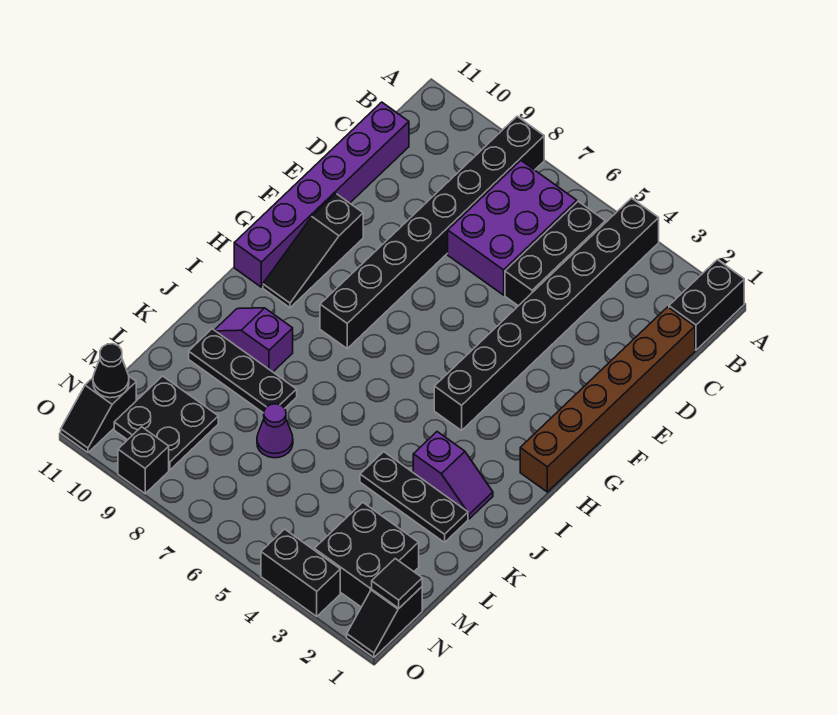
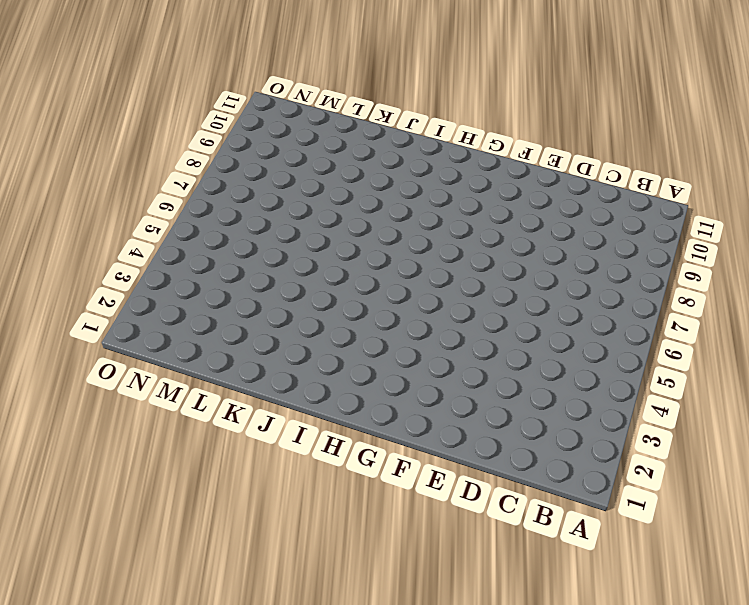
none -> black 1x2 brick [669,260,744,350]
none -> black 1x8 brick [434,198,659,430]
none -> black 1x8 brick [320,116,544,349]

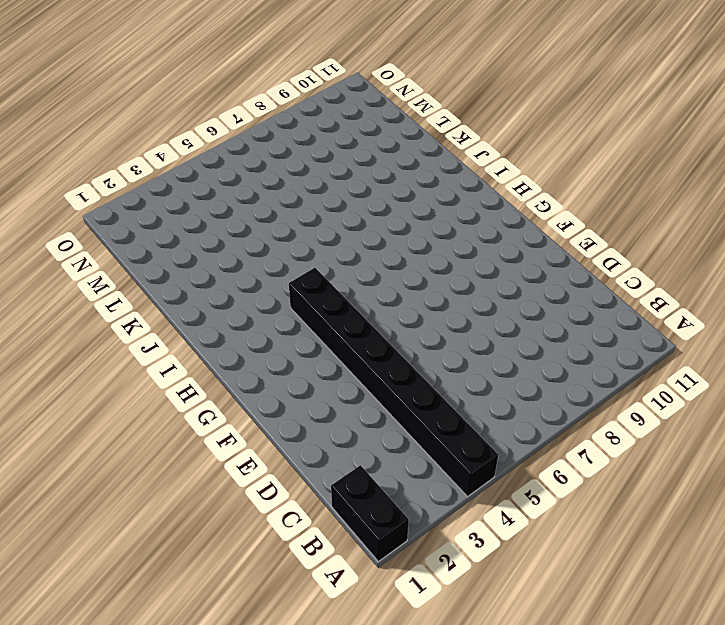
none -> black 1x8 brick [320,116,544,349]
none -> black 1x3 brick [505,202,605,306]
none -> purple 2x3 brick [448,161,577,295]

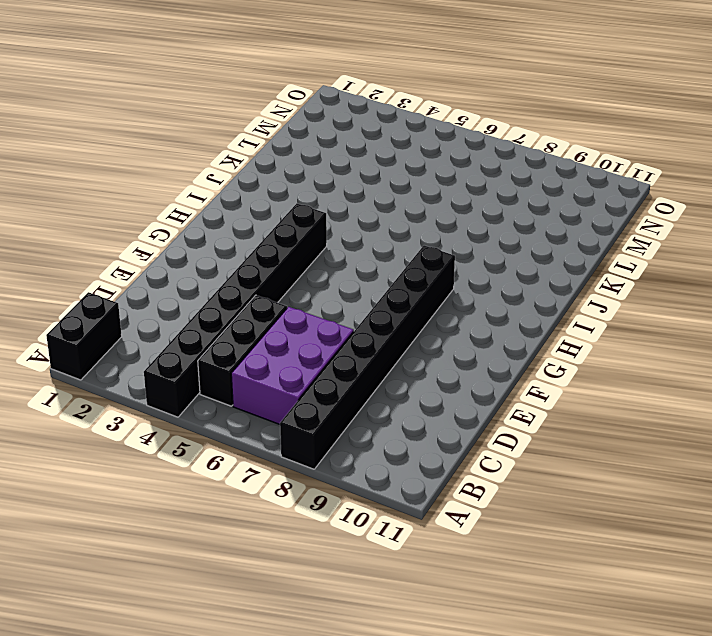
none -> brown 1x6 brick [520,307,695,492]
none -> purple 1x6 brick [234,102,409,287]
none -> black 1x3 slope [263,194,363,308]

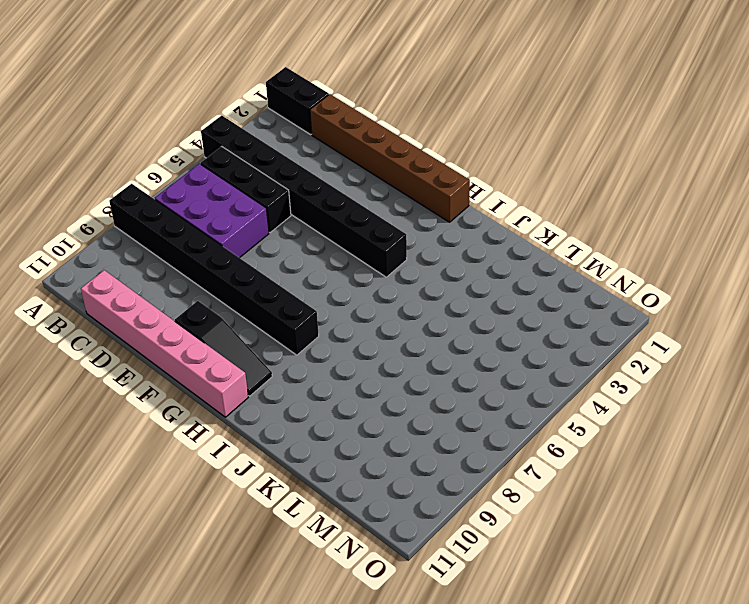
pink 1x6 brick [81,270,248,417] -> purple 1x6 brick [234,102,409,287]
none -> purple 1x2 slope [413,432,493,519]
none -> purple 1x2 slope [215,308,293,372]
none -> black 1x3 plate [360,452,468,542]

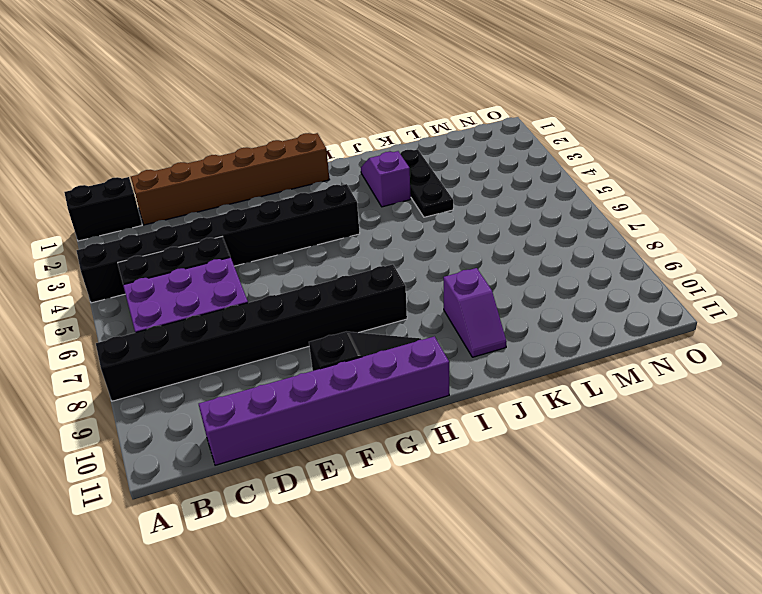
none -> black 1x3 plate [189,329,297,413]
none -> purple 1x1 cone [257,404,293,458]
none -> black 2x2 brick [314,502,419,607]

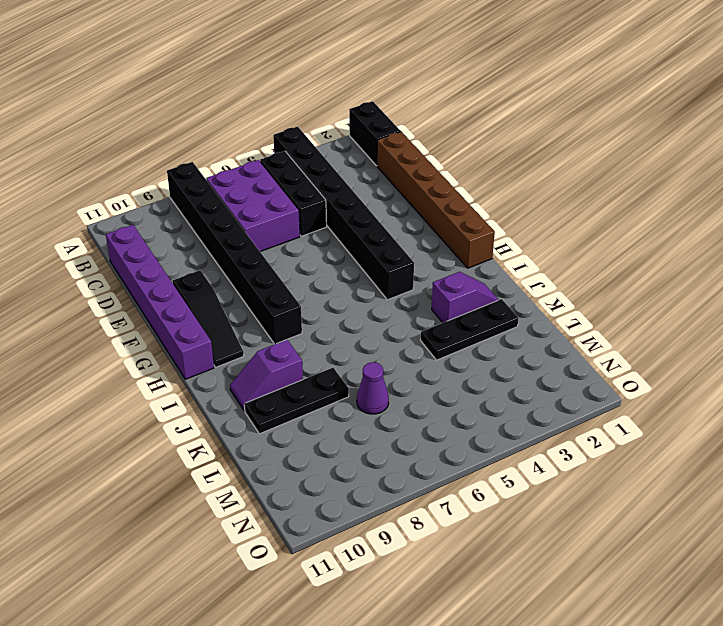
none -> black 2x2 brick [314,502,419,607]
none -> black 2x2 plate [114,376,218,470]
none -> black 1x2 slope [347,587,422,657]

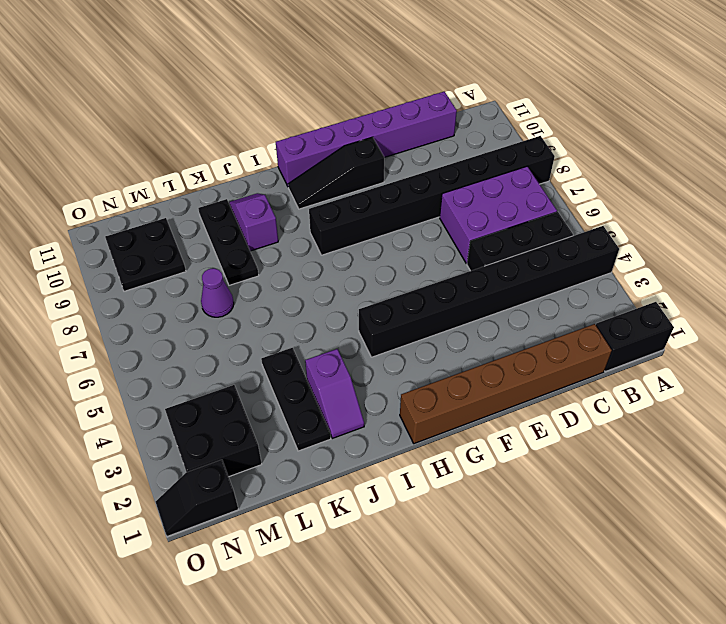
none -> black 1x2 slope [61,377,136,453]
none -> black 1x2 brick [261,529,340,616]
none -> black 1x1 brick [118,427,169,494]

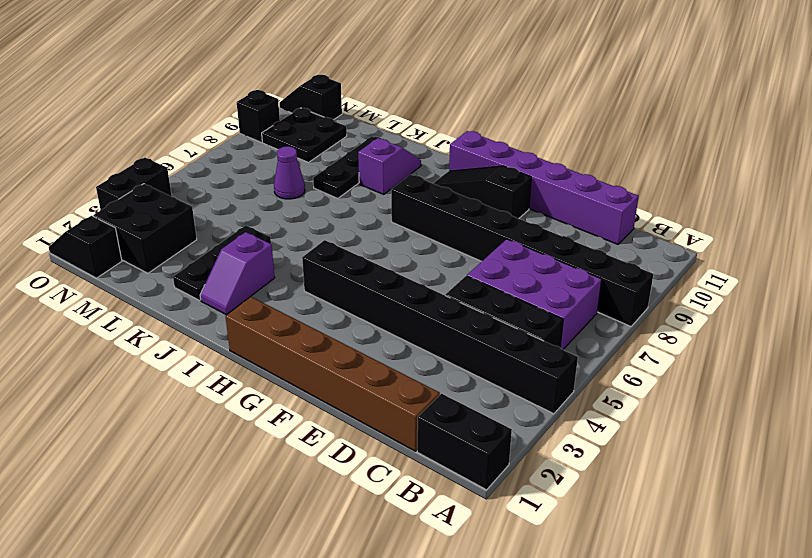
none -> black 1x1 tile [372,559,422,608]
none -> black 1x1 cone [93,344,129,398]

